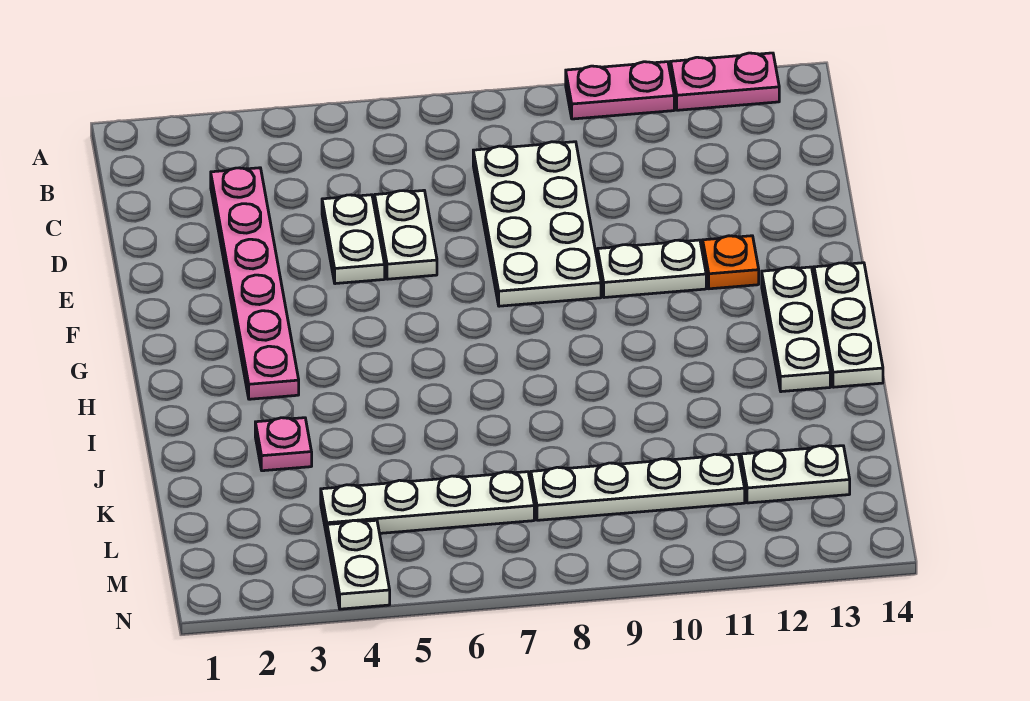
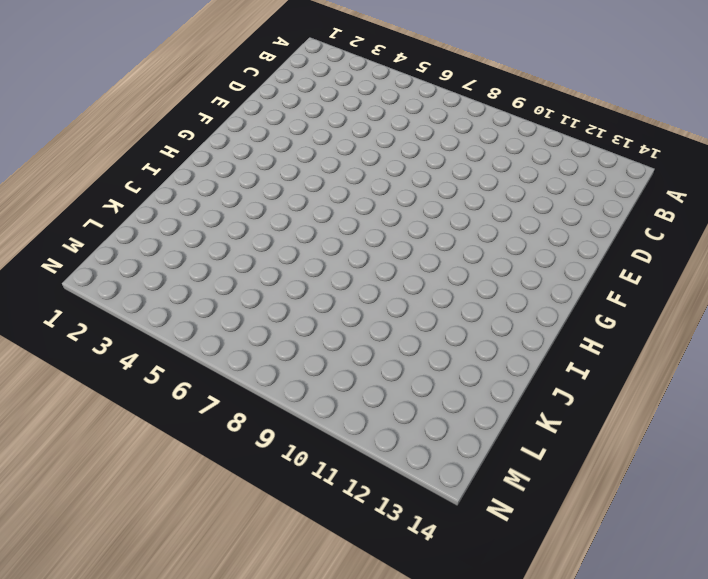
none -> pink 1x2 plate [566,62,674,119]
none -> pink 1x2 plate [671,53,779,110]
none -> pink 1x6 plate [211,168,299,399]

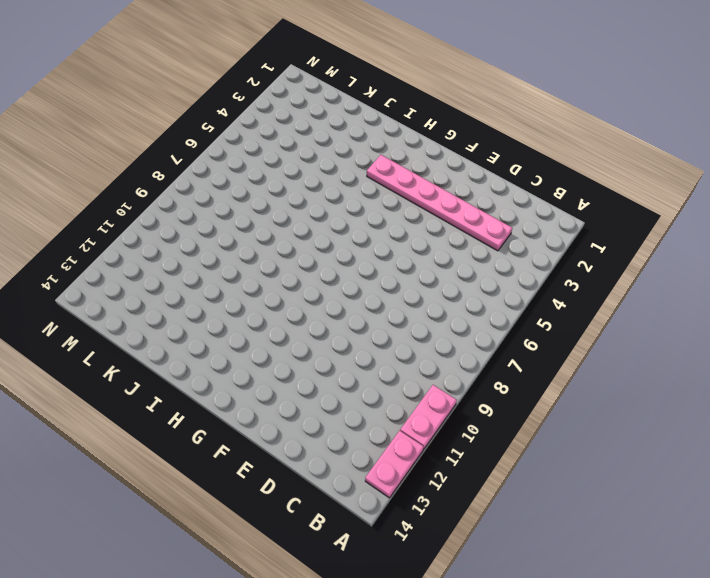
none -> white 2x4 plate [473,142,601,306]
none -> white 1x2 plate [322,195,385,284]
none -> white 1x2 plate [375,190,437,279]

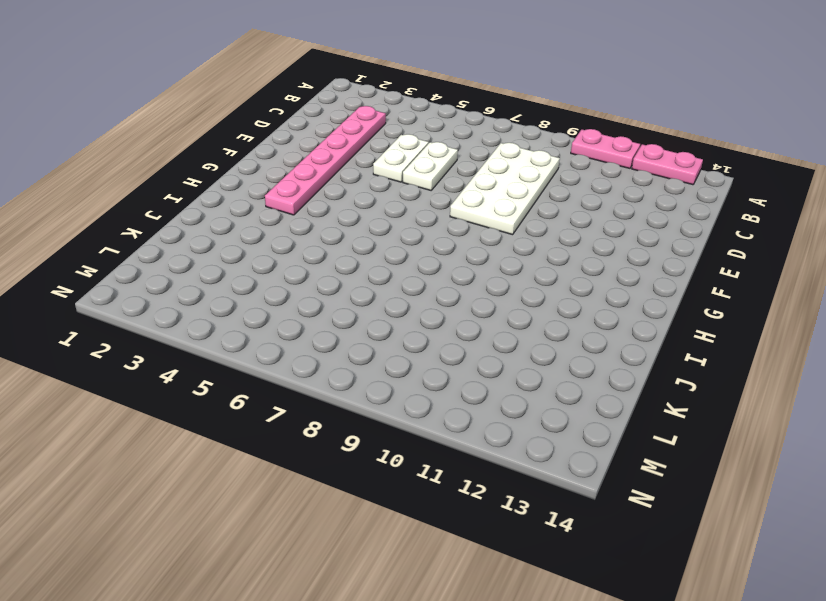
none -> white 1x2 plate [598,240,706,298]
none -> orange 1x1 plate [703,236,759,289]
none -> white 1x3 plate [762,267,830,392]

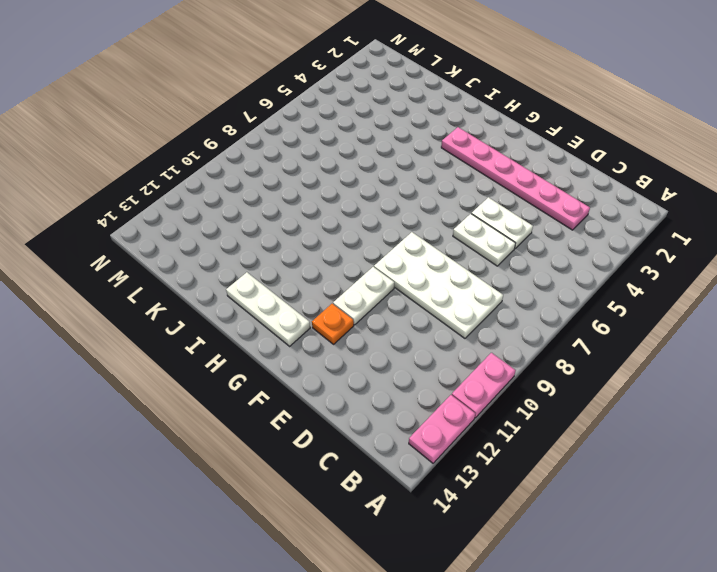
none -> white 1x3 plate [814,263,883,387]
none -> pink 1x1 plate [255,418,312,471]
none -> white 1x4 plate [321,472,534,536]

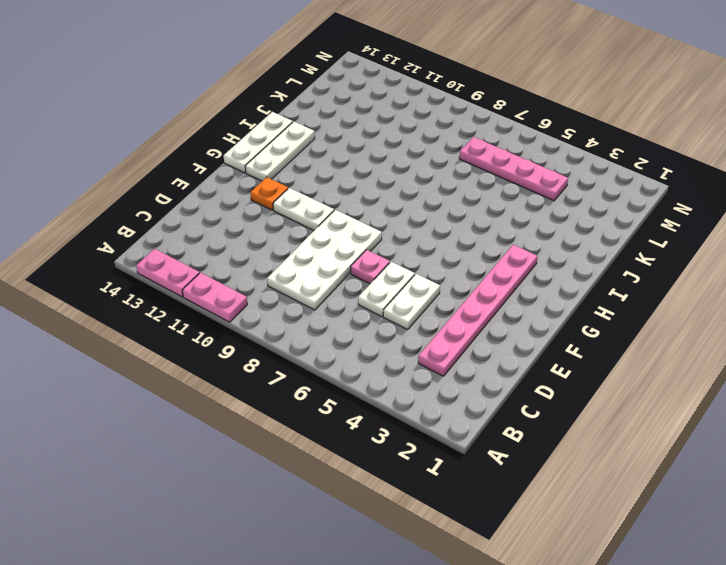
pink 1x1 plate [351,250,390,284] -> pink 1x1 plate moved to [255,418,312,471]
pink 1x4 plate [459,137,568,201] -> white 1x4 plate [321,472,534,536]
none -> white 1x4 plate [531,454,745,520]
none -> white 1x2 plate [741,446,850,503]
none -> white 1x2 plate [327,520,390,609]

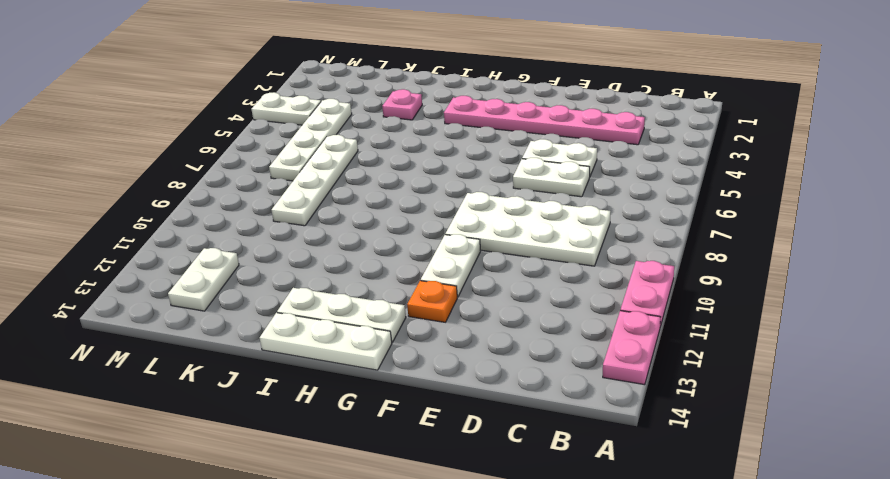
white 1x4 plate [272,135,358,226] -> white 1x4 plate moved to [531,454,745,520]

